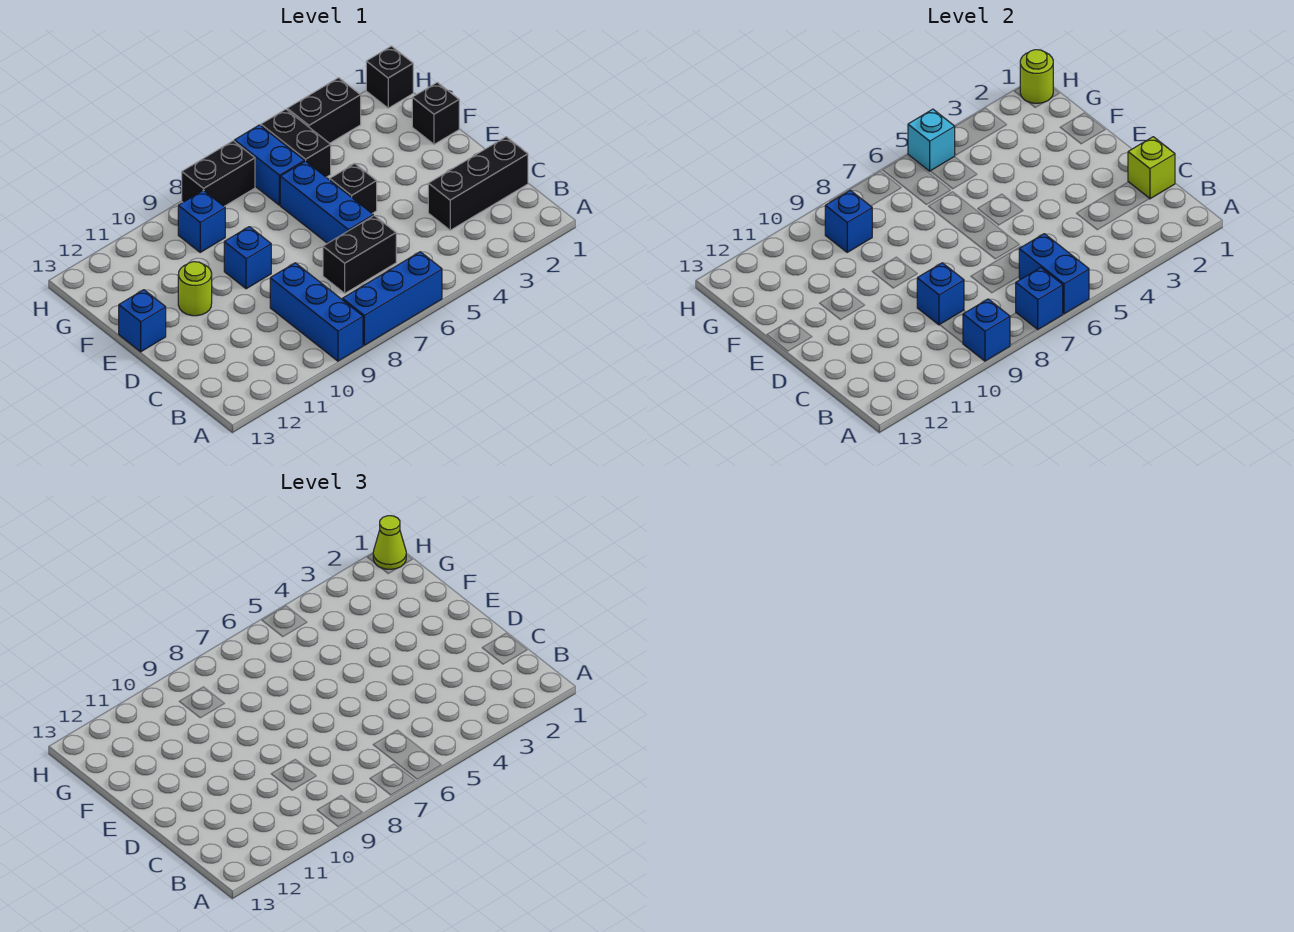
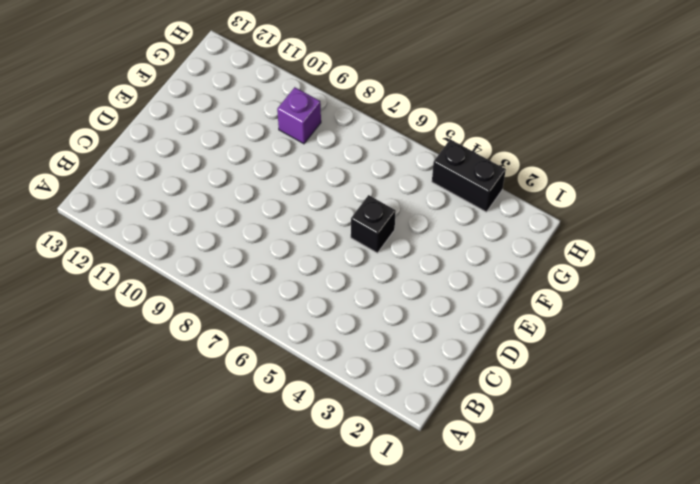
purple 1x1 brick [277,87,321,144] -> blue 1x1 brick [178,190,225,252]
none -> blue 1x3 brick [342,252,442,345]
none -> blue 1x3 brick [270,263,363,361]
none -> black 1x3 brick [428,137,528,230]

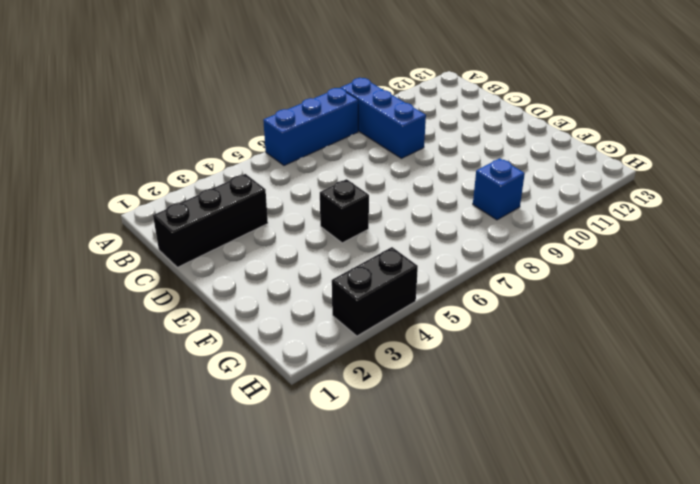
none -> black 1x2 brick [323,216,396,293]
none -> blue 1x3 brick [280,161,373,243]
none -> blue 1x1 brick [224,227,271,289]

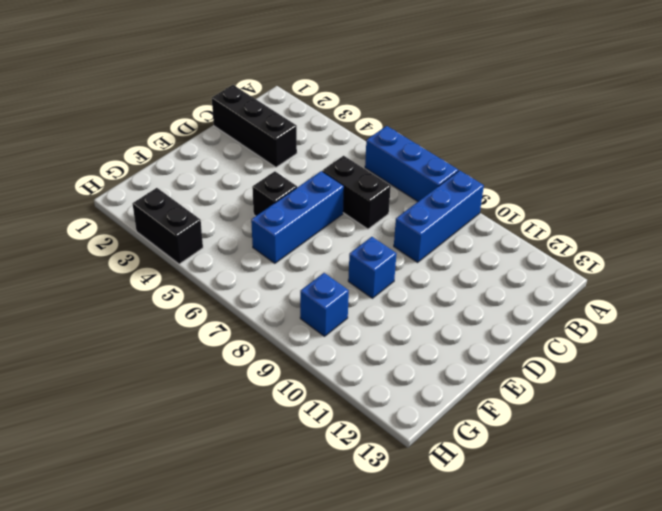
none -> lime 1x1 round brick [178,262,212,316]
none -> blue 1x1 brick [119,290,166,352]
none -> black 1x1 brick [412,82,459,144]

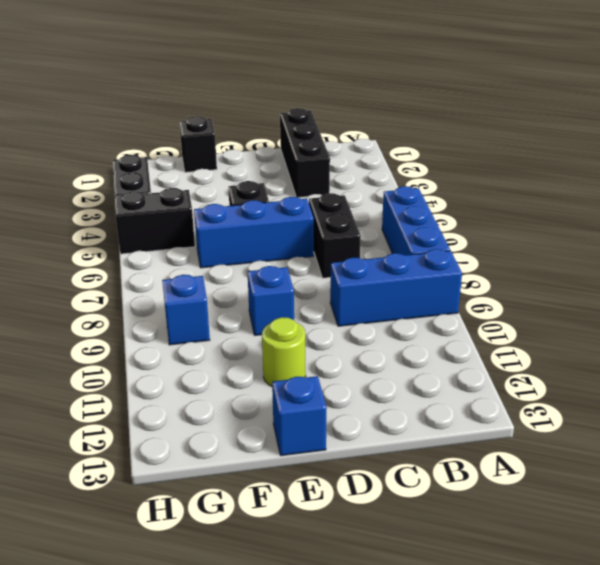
none -> blue 1x2 brick [234,125,304,205]
none -> black 1x1 brick [366,46,413,108]
none -> black 1x2 brick [182,141,255,206]

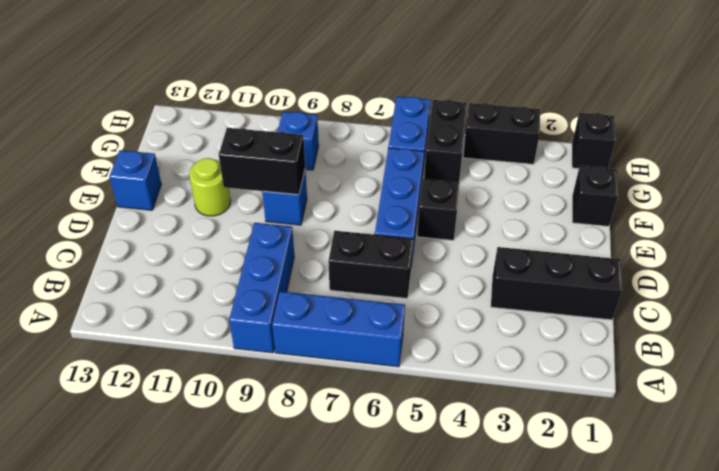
black 1x2 brick [219,128,305,195] -> black 1x2 brick moved to [182,141,255,206]
none -> blue 1x2 brick [1019,234,1089,314]
none -> blue 1x1 brick [1016,268,1063,330]
none -> blue 1x1 brick [963,299,1010,361]

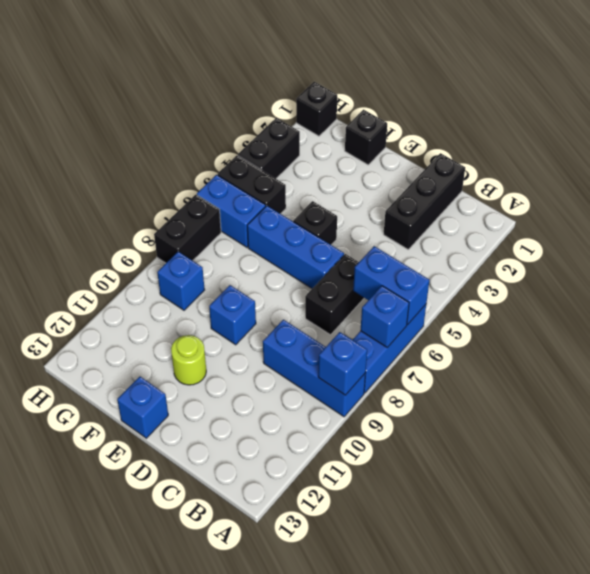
none -> lime 1x1 brick [1128,137,1175,199]
none -> blue 1x1 brick [917,263,964,325]
none -> blue 1x1 brick [825,190,872,252]

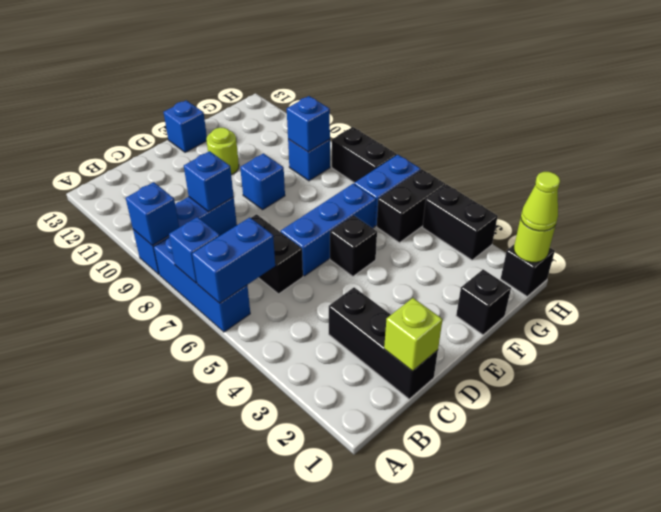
none -> cyan 1x1 brick [908,109,955,171]

